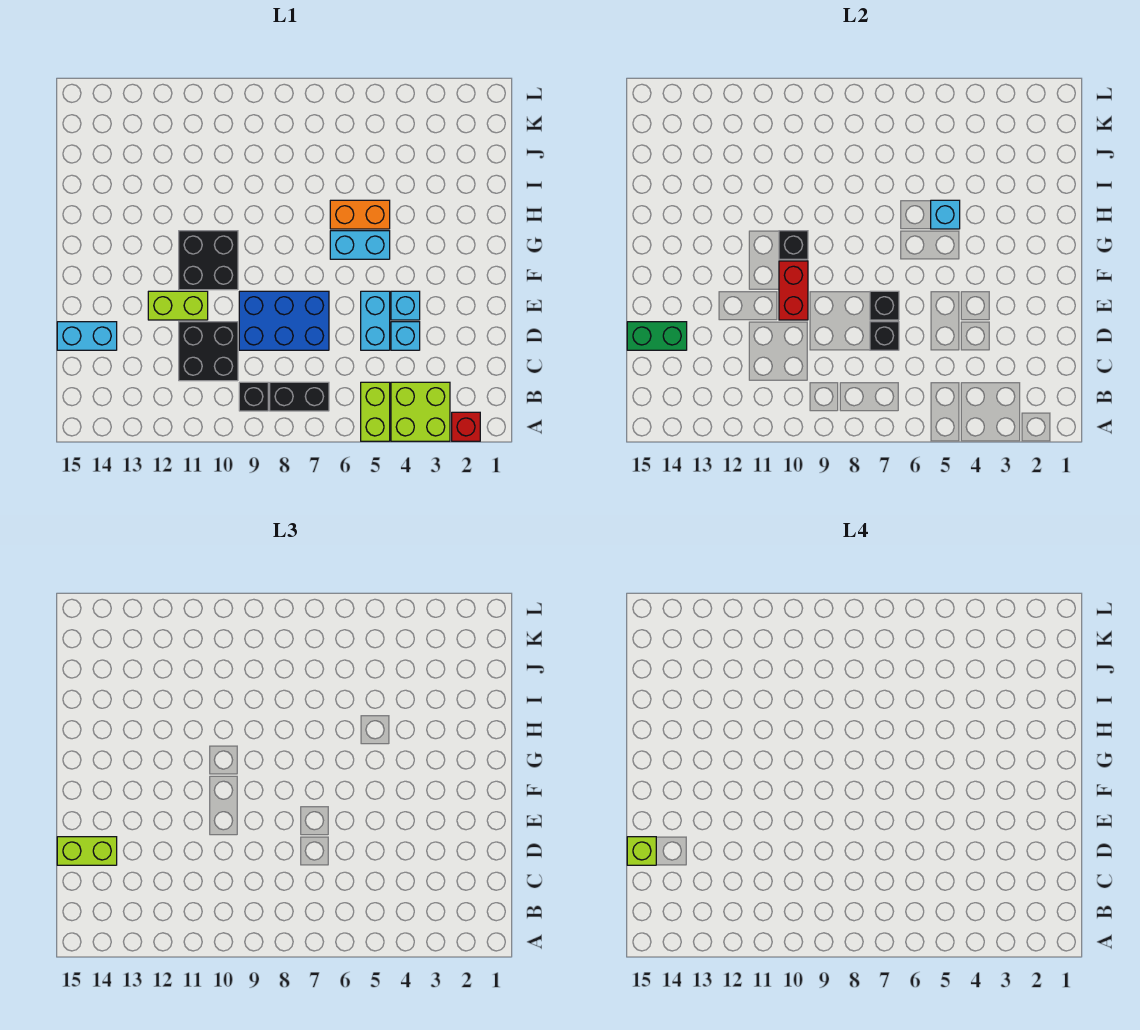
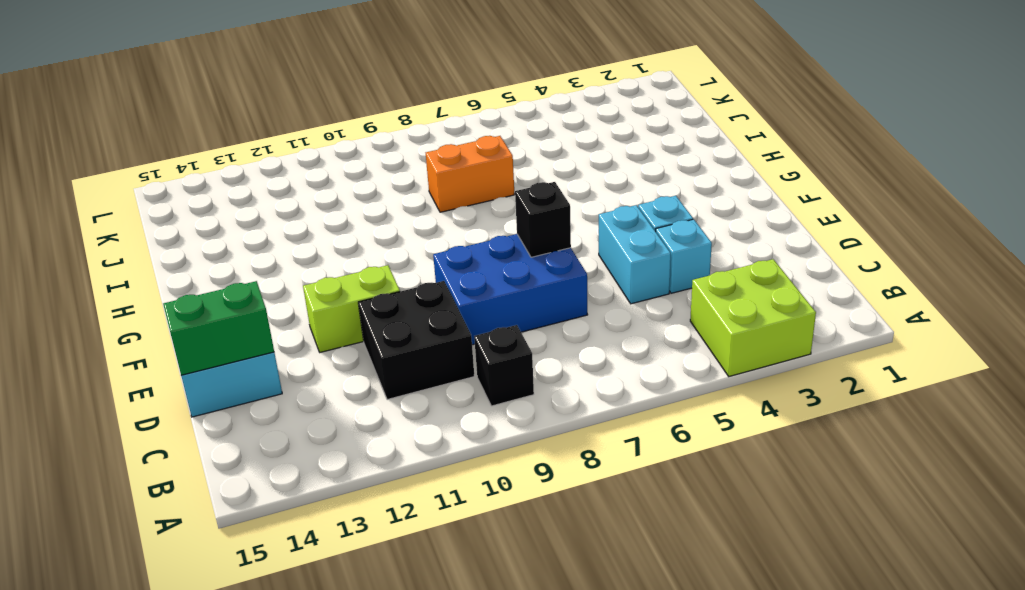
orange 1x2 brick [426,136,515,212] -> orange 1x2 brick moved to [330,200,390,229]
none -> red 1x1 brick [452,412,480,441]
none -> lime 1x2 brick [361,382,390,441]
none -> black 1x2 brick [270,382,329,411]

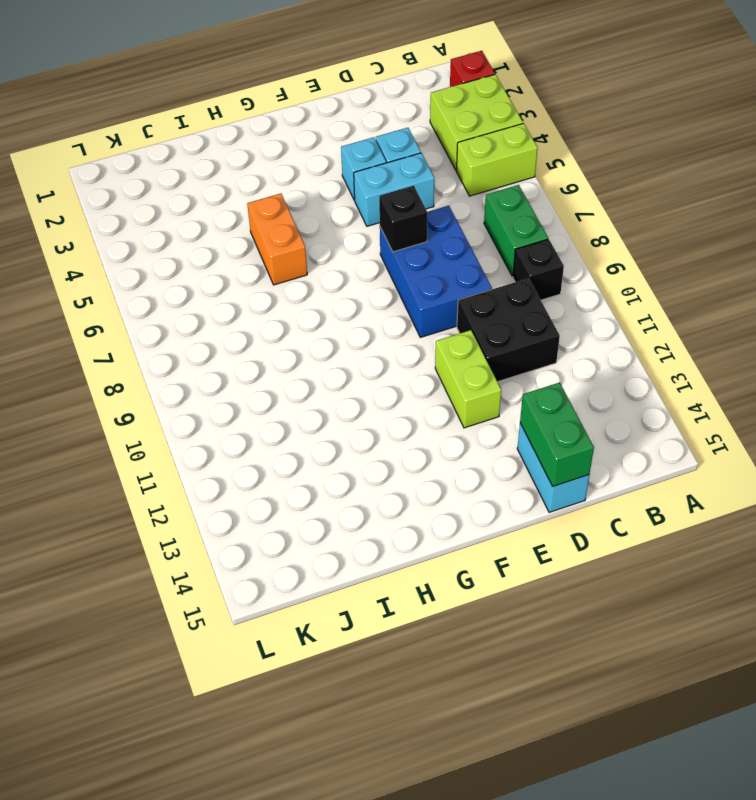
green 1x2 brick [484,185,548,276] -> black 1x2 brick [270,382,329,411]
none -> black 2x2 brick [179,231,238,290]
none -> cyan 1x2 brick [330,231,390,259]
none -> black 1x1 brick [870,322,899,350]

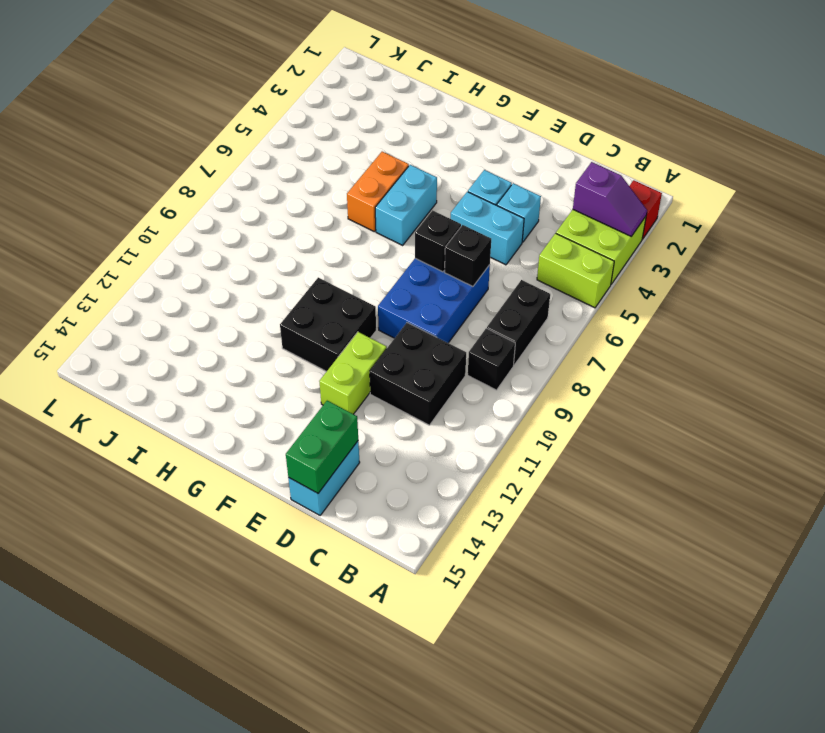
purple 1x2 slope [573,162,647,236] -> none
none -> red 1x2 brick [779,261,808,320]
none -> black 1x1 brick [779,231,808,259]
none -> cyan 1x1 brick [931,200,960,229]

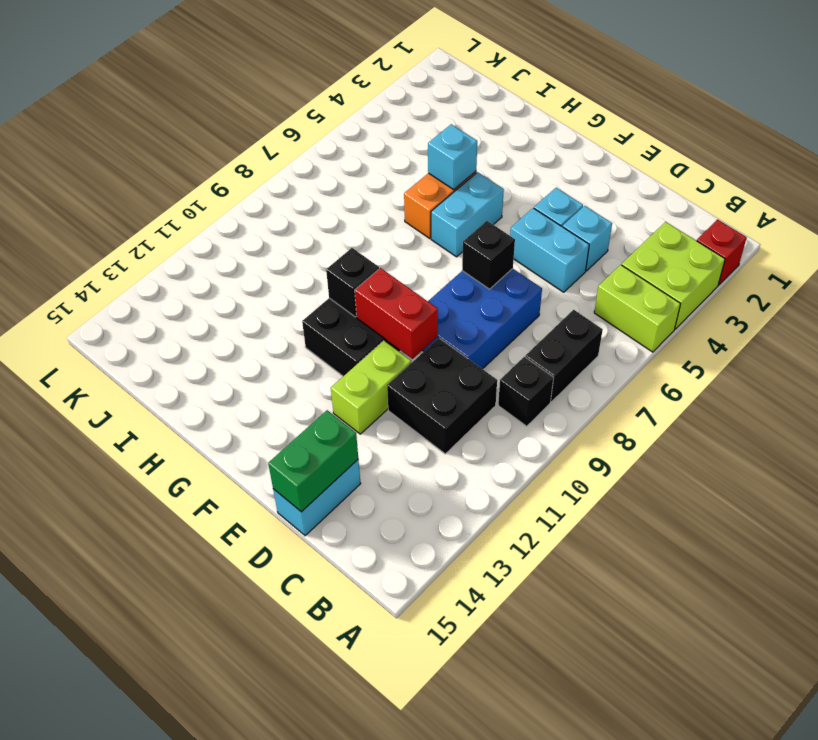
none -> black 1x1 brick [870,322,899,350]
none -> lime 1x2 brick [57,837,117,865]
none -> lime 1x1 brick [627,837,656,865]

